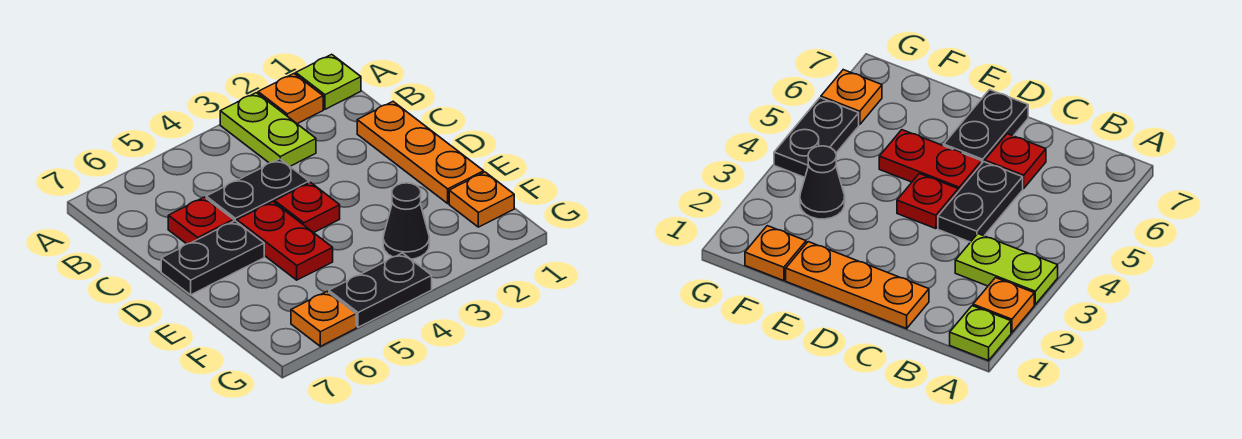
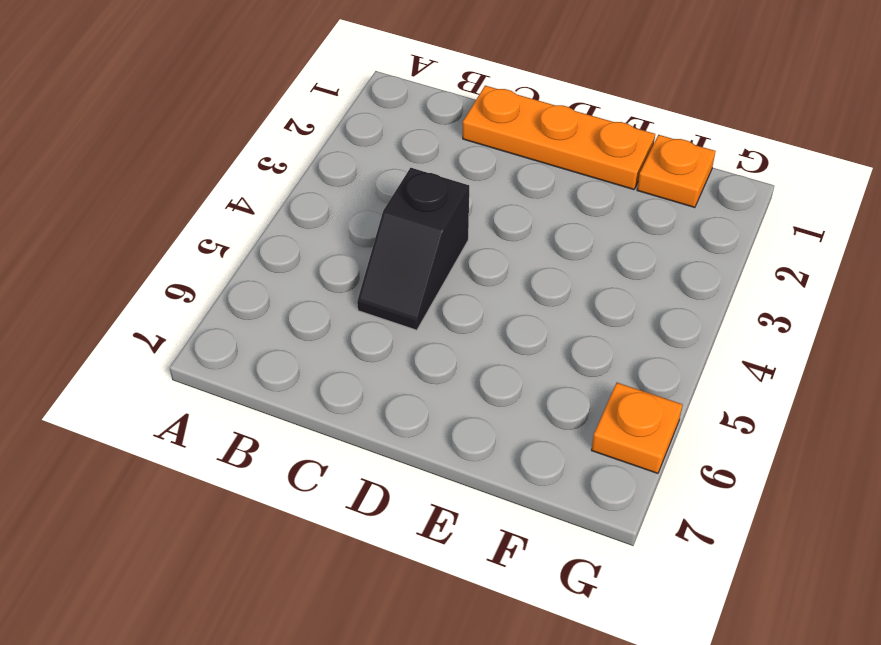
black 1x2 slope [357,168,469,330] -> black 1x2 plate [206,159,309,222]
none -> lime 1x1 plate [296,54,361,109]
none -> orange 1x1 plate [258,74,323,124]
none -> lime 1x2 plate [220,93,316,166]

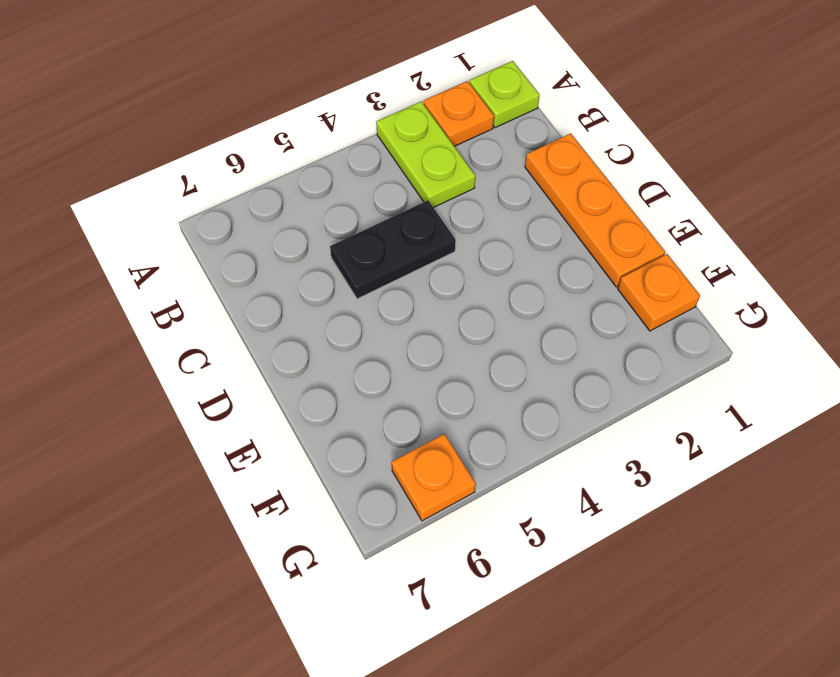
none -> red 1x1 plate [168,197,234,244]
none -> red 1x1 plate [275,182,340,233]
none -> red 1x2 plate [237,202,333,280]

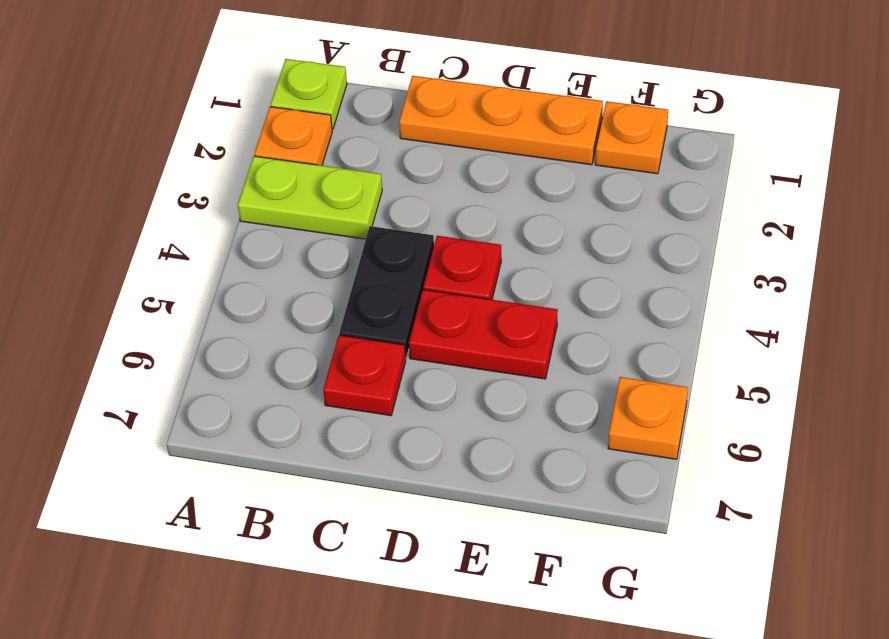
none -> black 1x2 plate [161,221,264,295]
none -> black 1x1 cone [383,183,429,259]
none -> black 1x2 plate [329,253,432,327]

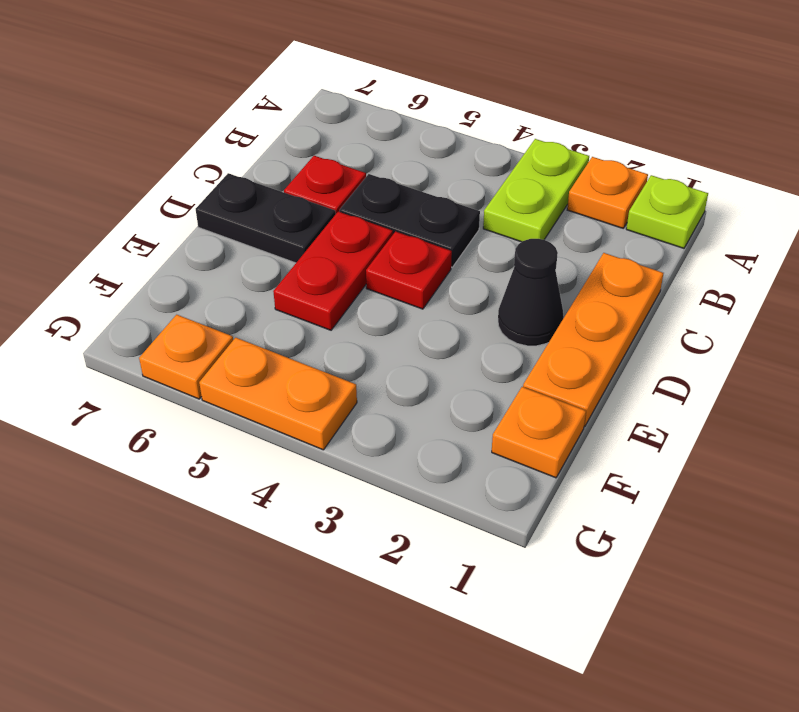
black 1x1 cone [498,239,564,346] -> black 1x1 cone moved to [383,183,429,259]
orange 1x2 plate [199,338,357,450] -> black 1x2 plate [329,253,432,327]

